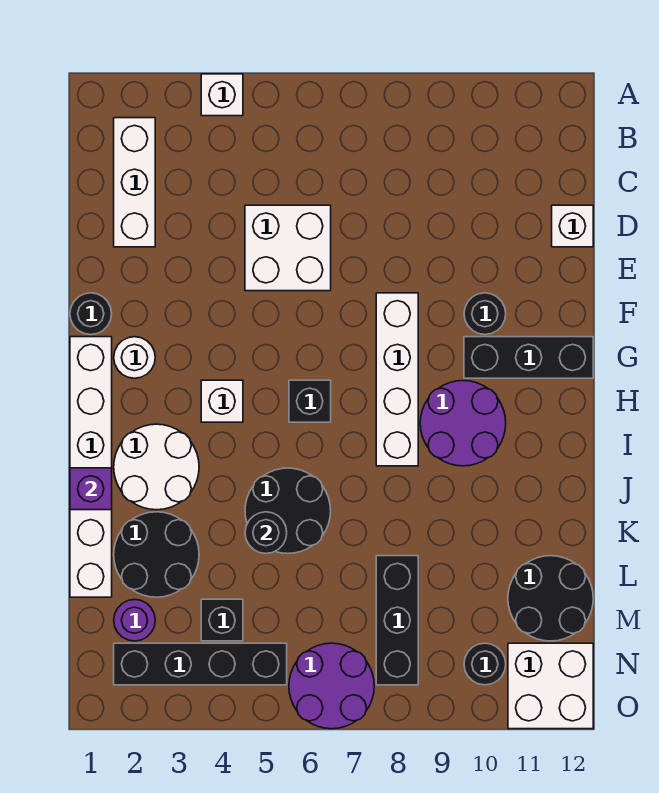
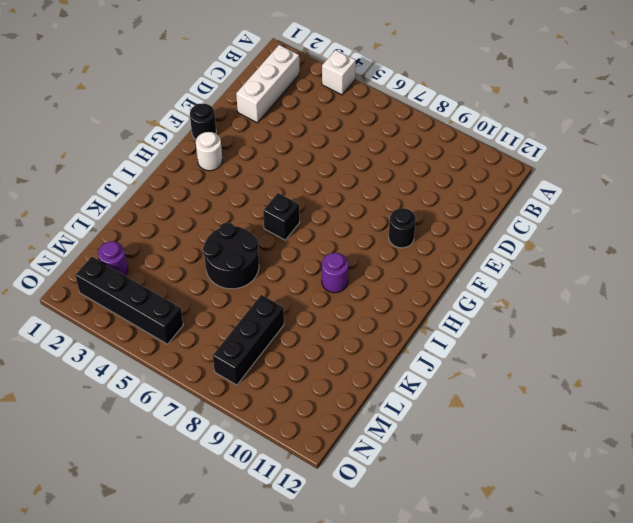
purple 1x1 round brick [322,253,348,293] -> purple 2x2 round brick [420,381,506,466]
none -> white 2x2 brick [245,205,331,291]
none -> white 1x1 brick [552,205,593,247]
none -> white 1x4 brick [376,293,418,466]

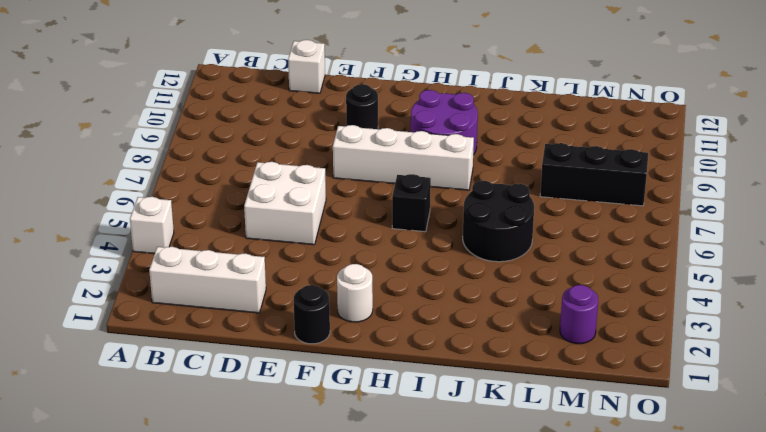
none -> white 1x6 brick [70,337,112,597]
none -> black 1x3 brick [464,337,593,378]
none -> white 1x1 brick [201,380,243,422]

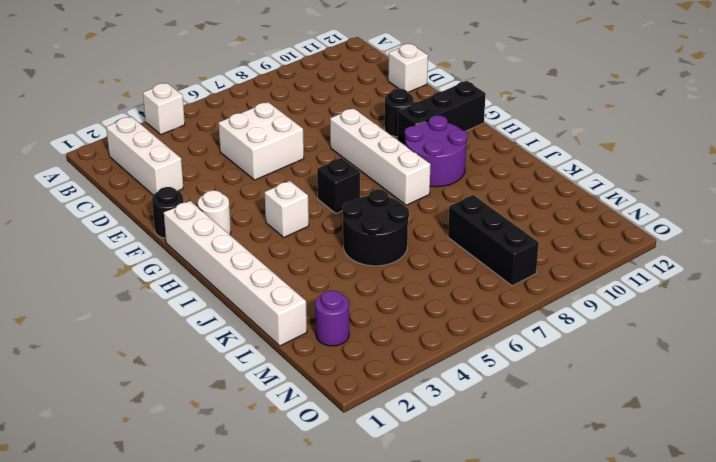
none -> white 2x2 round brick [114,424,199,510]
none -> black 2x2 round brick [114,512,199,597]
none -> black 2x2 round brick [508,556,593,641]

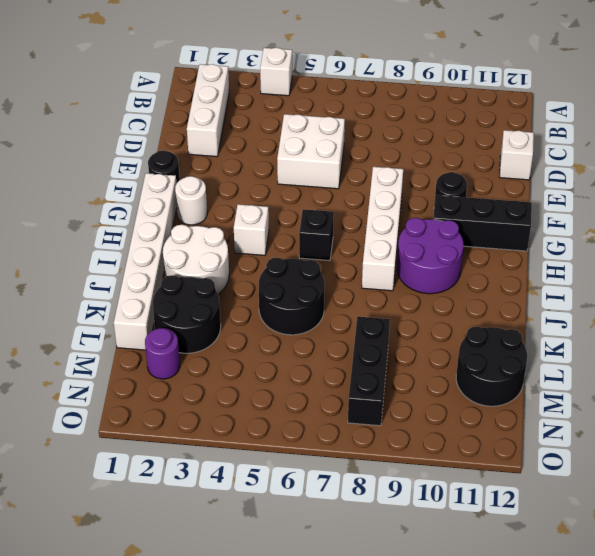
none -> black 1x1 brick [201,599,243,641]
none -> black 1x4 brick [114,643,287,685]
none -> purple 2x2 round brick [289,643,374,729]

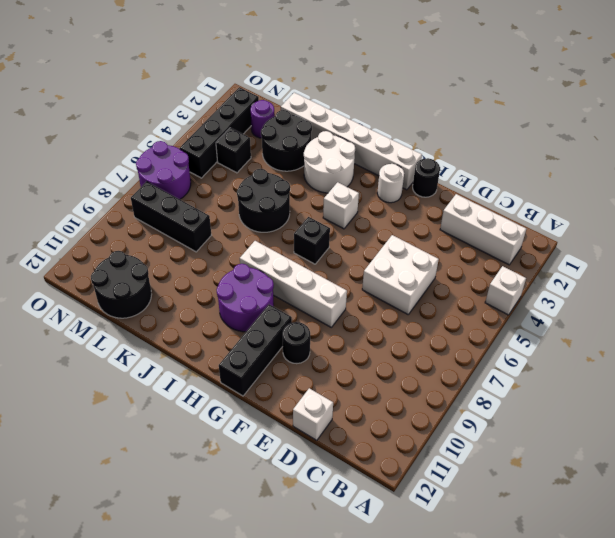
none -> black 1x1 round brick [464,643,506,685]
none -> white 2x2 brick [508,643,593,729]
none -> purple 1x1 brick [70,468,112,510]

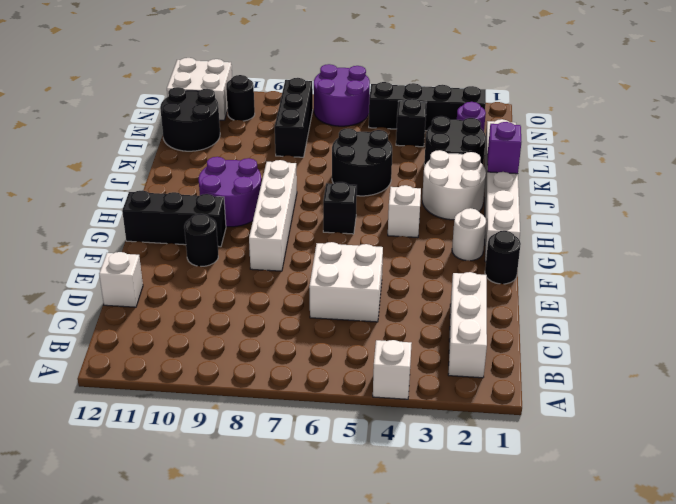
none -> black 1x1 round brick [245,512,287,554]

